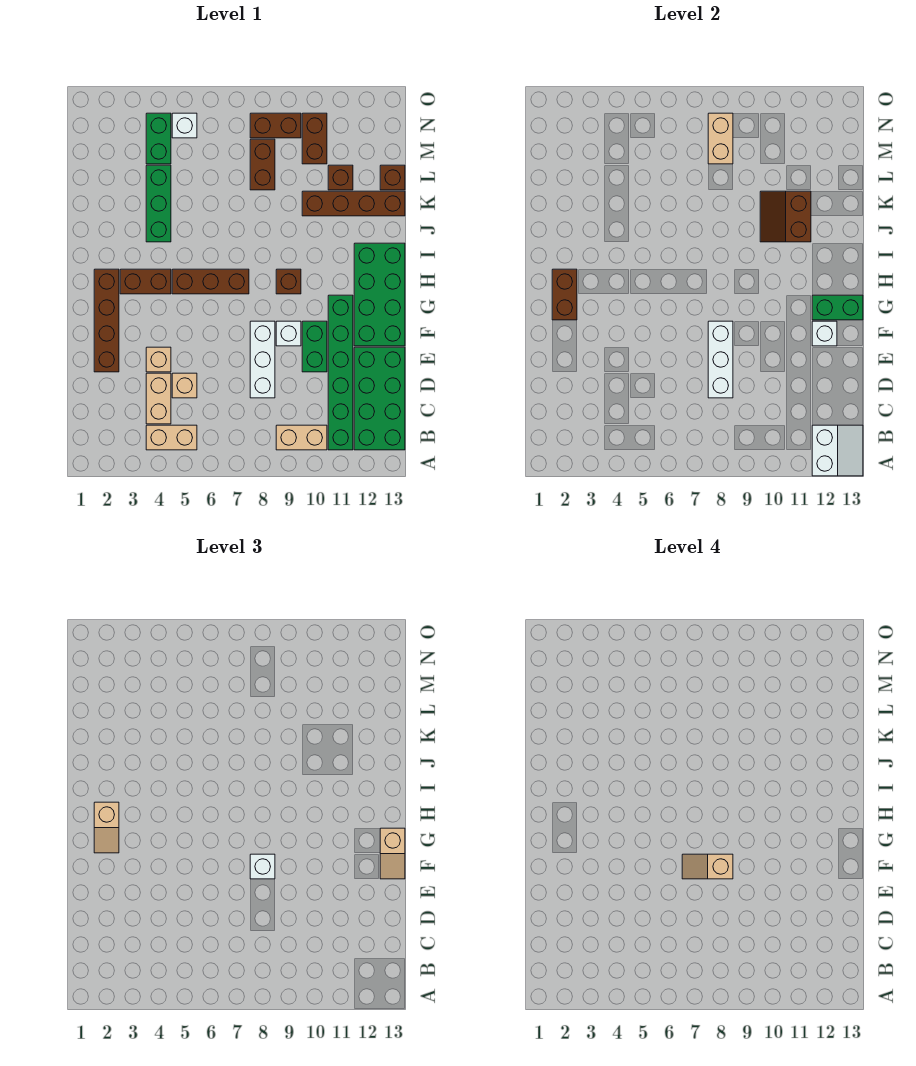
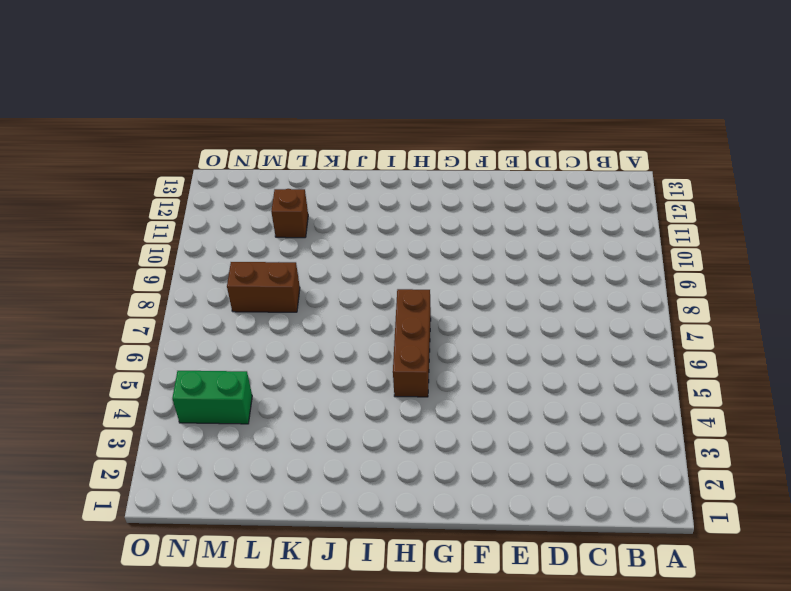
none -> tan 1x2 brick [146,425,197,450]
none -> tan 1x2 brick [276,425,327,450]
none -> green 1x6 brick [328,295,353,450]
none -> green 2x4 brick [354,347,405,450]

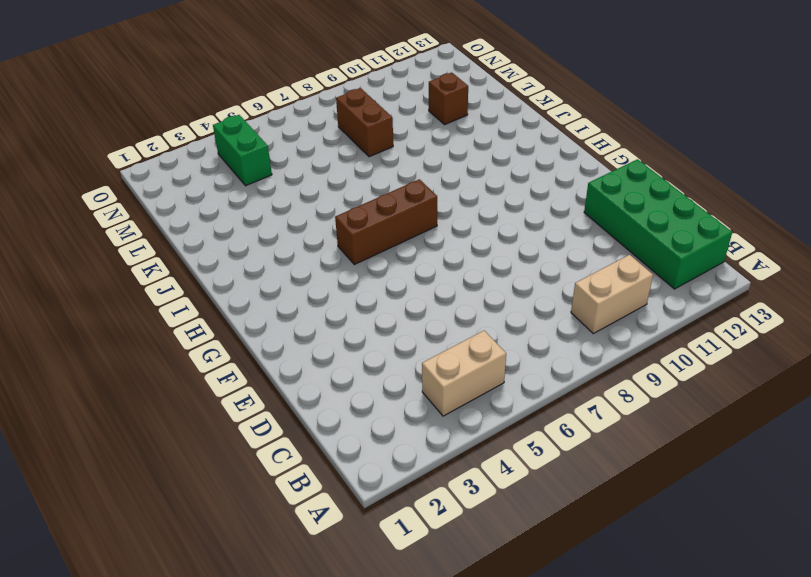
none -> green 1x6 brick [328,295,353,450]
none -> tan 1x2 brick [146,373,171,424]
none -> tan 1x1 brick [172,373,197,398]
none -> white 1x3 brick [250,321,275,398]

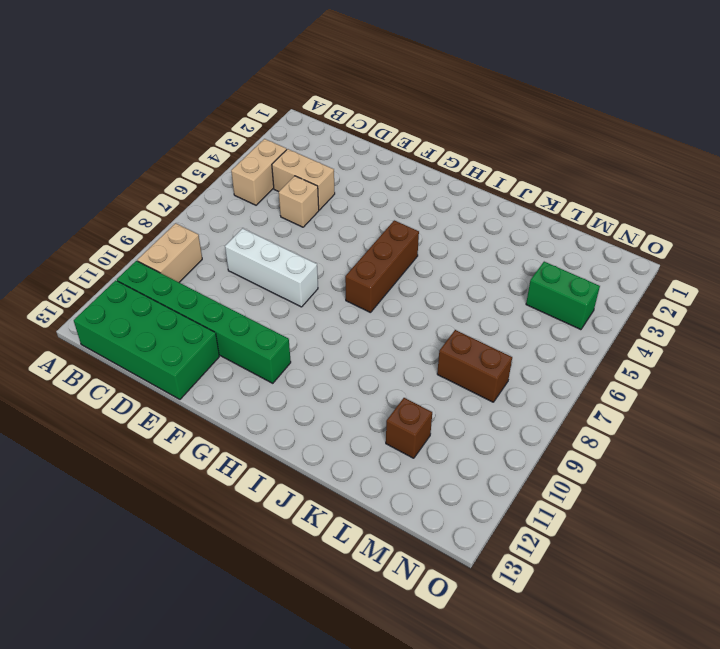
none -> brown 1x4 brick [94,269,119,372]
none -> tan 1x1 brick [146,347,171,372]
none -> green 1x2 brick [302,321,327,372]
none -> white 1x1 brick [276,321,301,346]

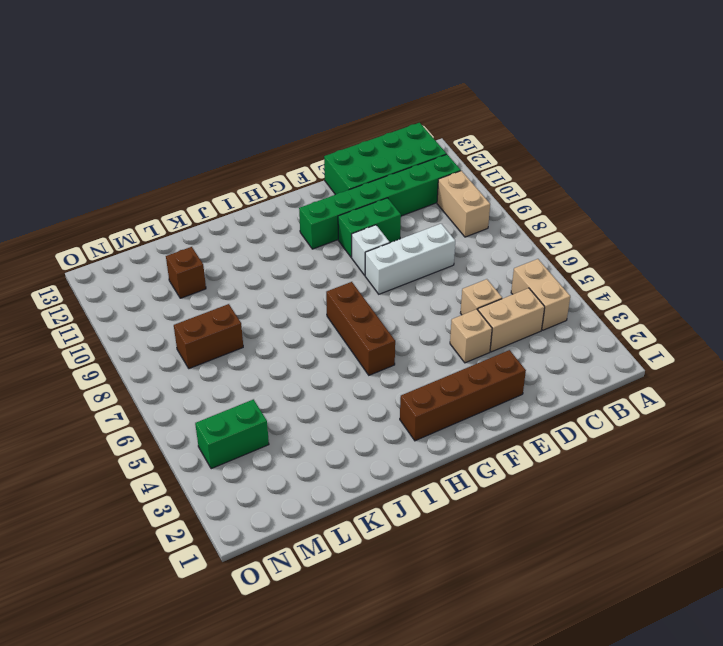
none -> green 2x4 brick [354,243,405,346]
none -> brown 1x2 brick [120,269,171,294]
none -> brown 1x1 brick [276,269,301,294]
none -> green 1x3 brick [146,165,171,242]

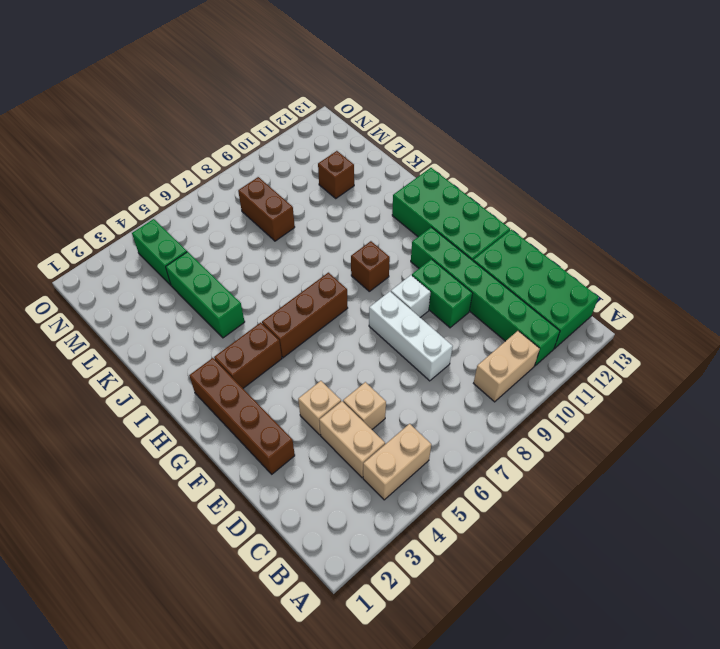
none -> brown 1x4 brick [302,191,405,216]
none -> brown 1x1 brick [380,165,405,190]
none -> brown 1x2 brick [302,113,327,164]
none -> white 1x1 brick [172,113,197,138]

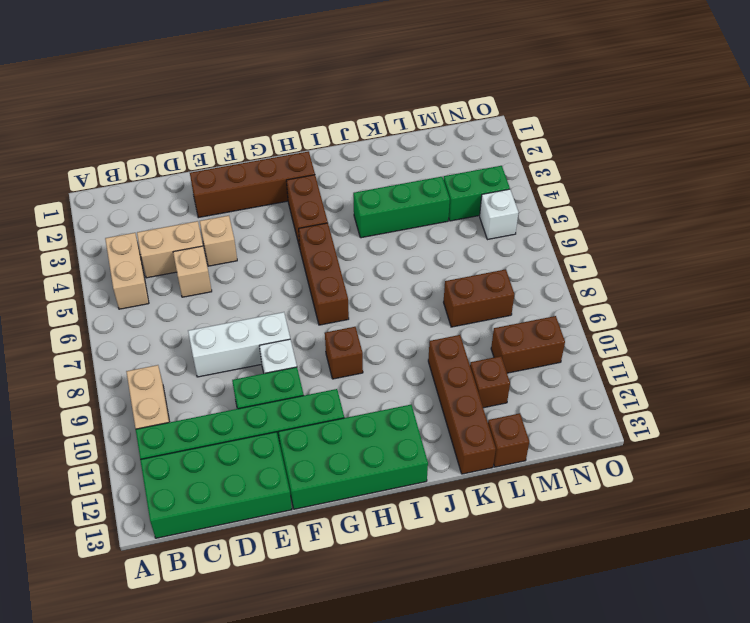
none -> brown 1x2 brick [250,113,301,138]
none -> white 2x2 slope [812,425,863,476]
none -> white 1x3 brick [708,321,733,398]
none -> white 1x1 brick [812,321,837,346]

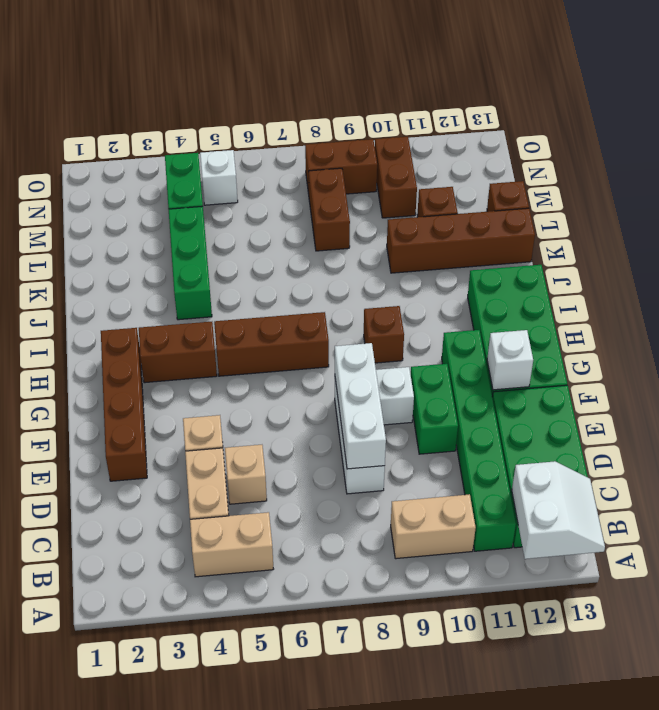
none -> brown 1x2 brick [552,269,577,320]
none -> green 1x2 brick [812,295,863,320]
none -> brown 2x2 slope [760,191,811,242]
none -> tan 1x2 brick [708,113,733,164]

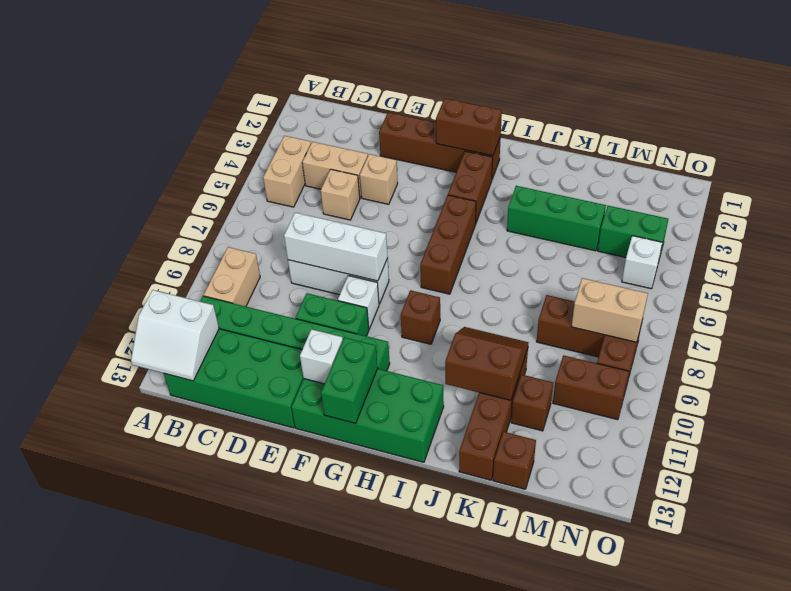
none -> white 1x1 brick [250,854,275,879]
none -> tan 1x2 slope [380,828,405,879]
none -> tan 1x2 slope [94,802,119,853]
none -> tan 1x2 slope [682,854,733,879]

